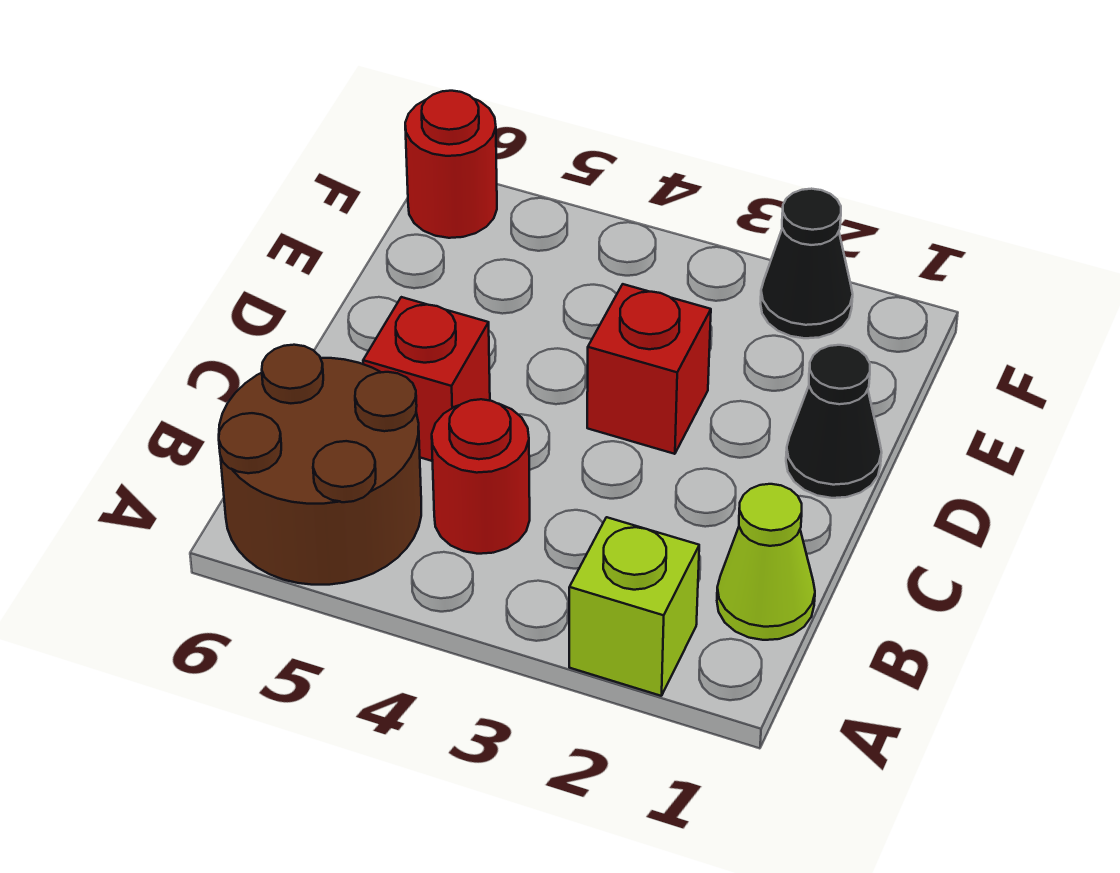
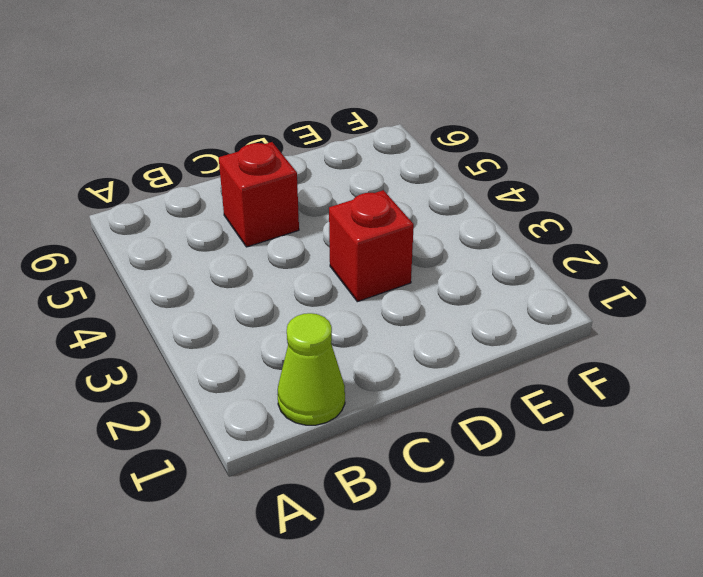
none -> lime 1x1 brick [569,517,699,696]
none -> brown 2x2 round brick [219,345,421,585]

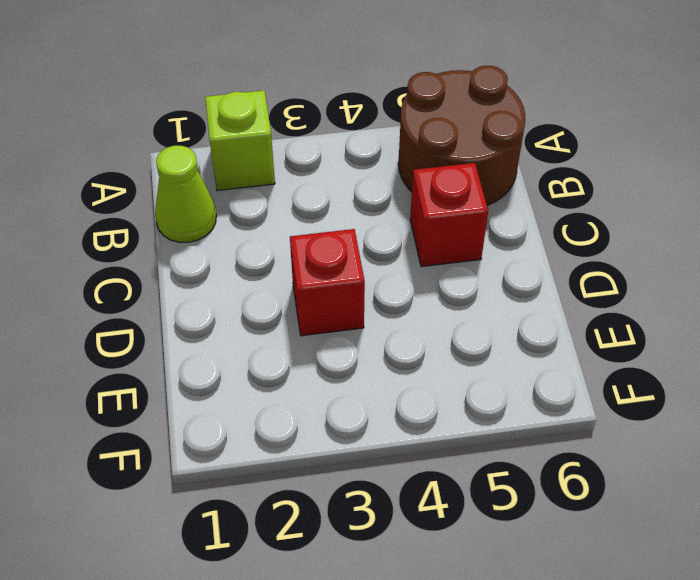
none -> red 1x1 round brick [432,399,530,554]
none -> black 1x1 cone [786,345,882,498]

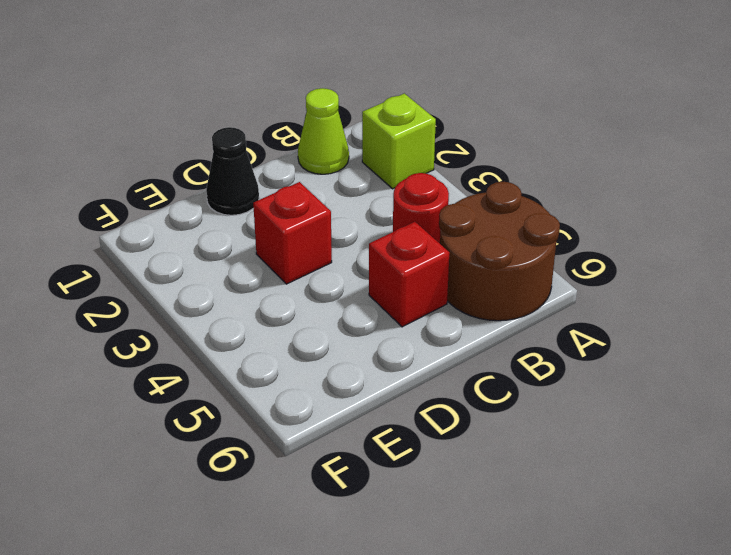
none -> black 1x1 cone [760,189,853,338]
none -> red 1x1 round brick [405,91,497,238]

